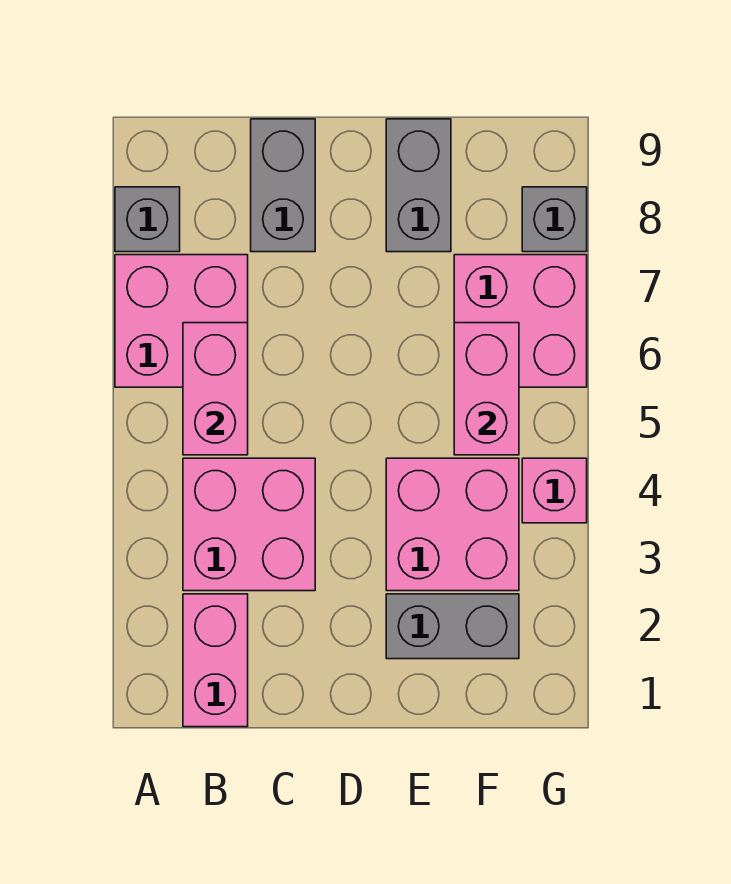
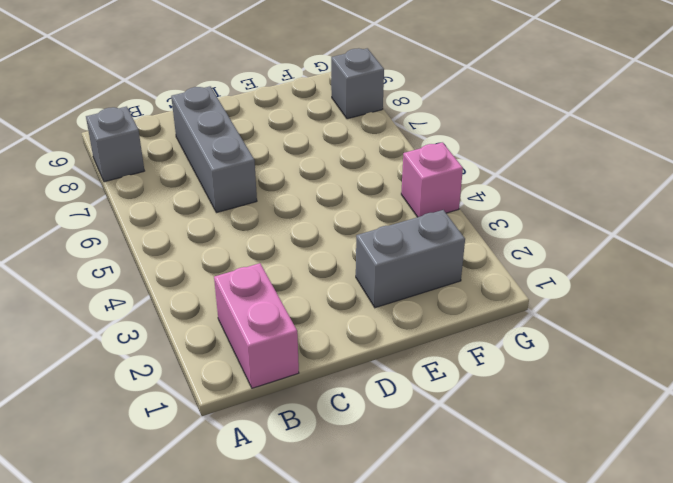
grey 1x3 brick [171,86,257,213] -> grey 1x2 brick [251,119,315,252]
none -> pink 2x2 brick [115,255,248,387]
none -> pink 2x2 brick [183,458,315,591]
none -> pink 2x2 brick [386,458,519,591]

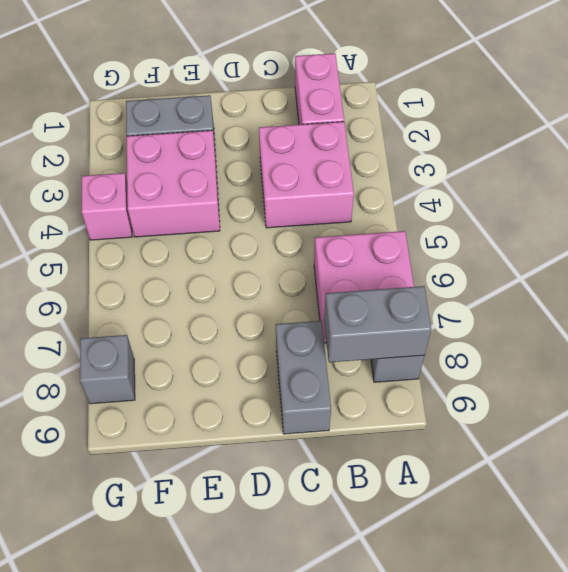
grey 1x2 brick [324,286,431,362] -> grey 1x2 brick turned to [386,119,451,252]
none -> pink 2x2 brick [454,255,587,387]
none -> pink 1x2 brick [183,323,248,455]
none -> pink 1x2 brick [454,323,519,455]

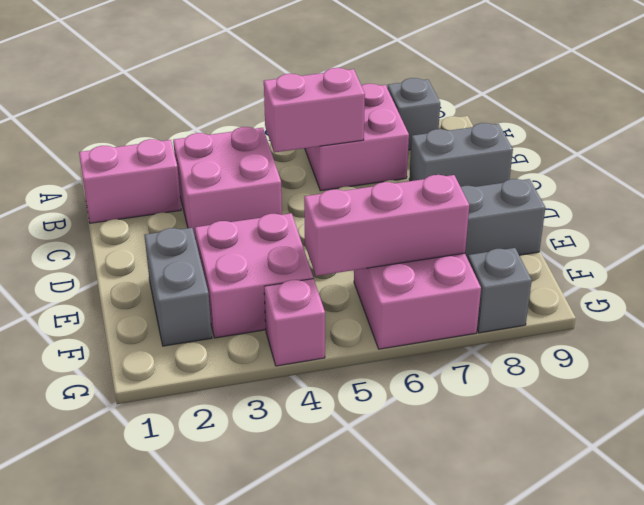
pink 1x3 brick [304,175,469,276] -> pink 1x2 brick [454,323,519,455]

